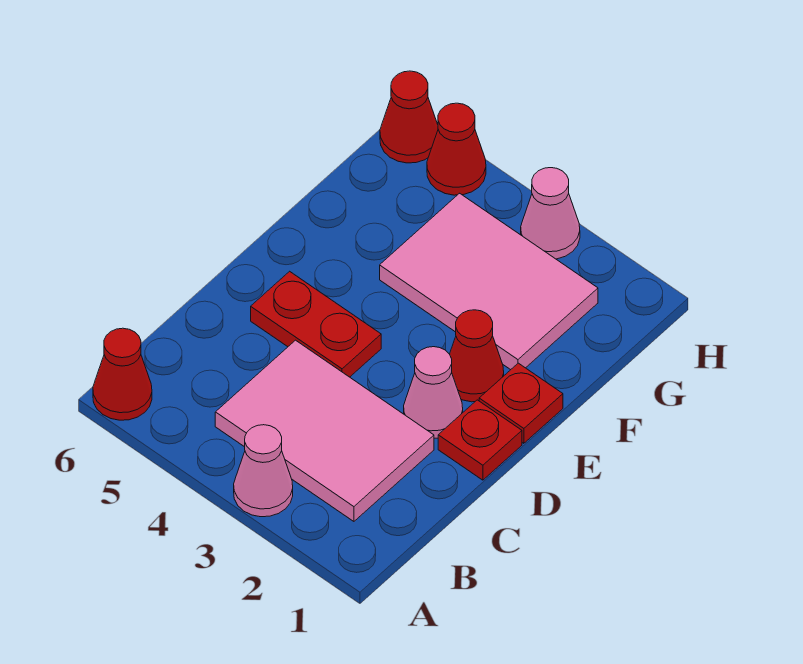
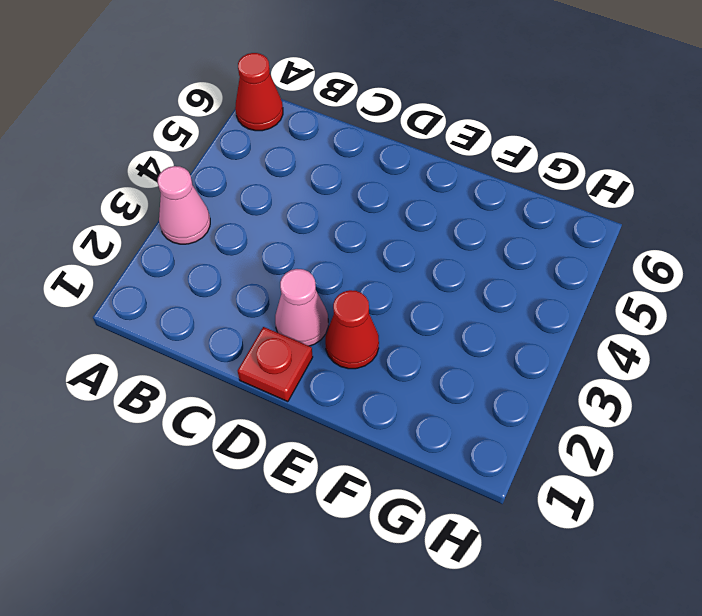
none -> pink 2x3 tile [215,340,434,521]
none -> red 1x2 plate [251,271,381,377]
none -> red 1x1 plate [479,363,563,443]

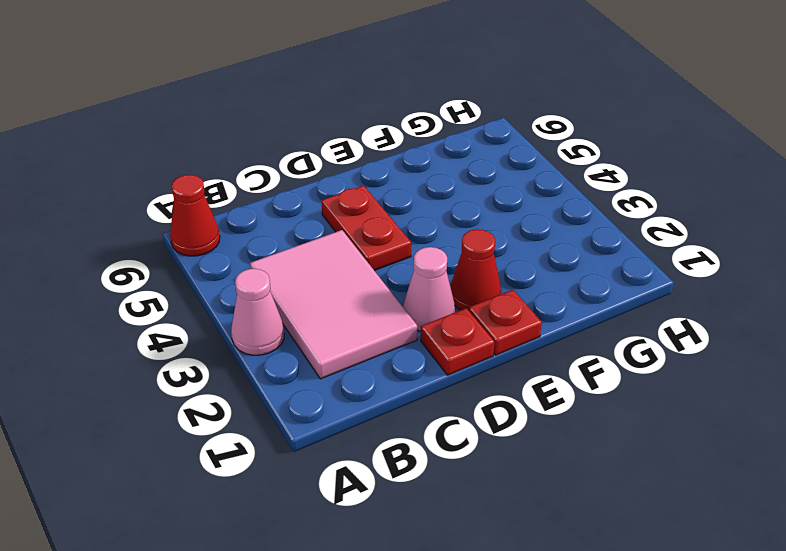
none -> pink 2x3 tile [380,193,598,370]
none -> pink 1x1 cone [521,168,580,259]
none -> red 1x1 cone [427,103,486,195]

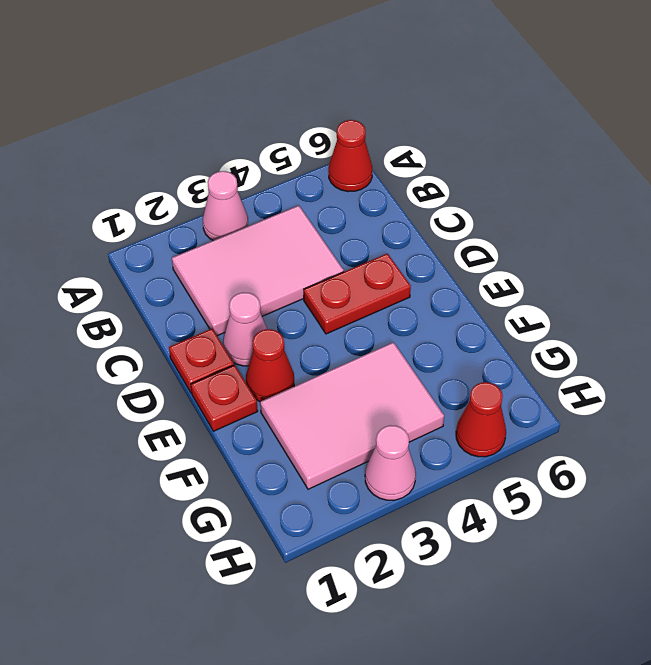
none -> red 1x1 cone [380,71,438,163]

